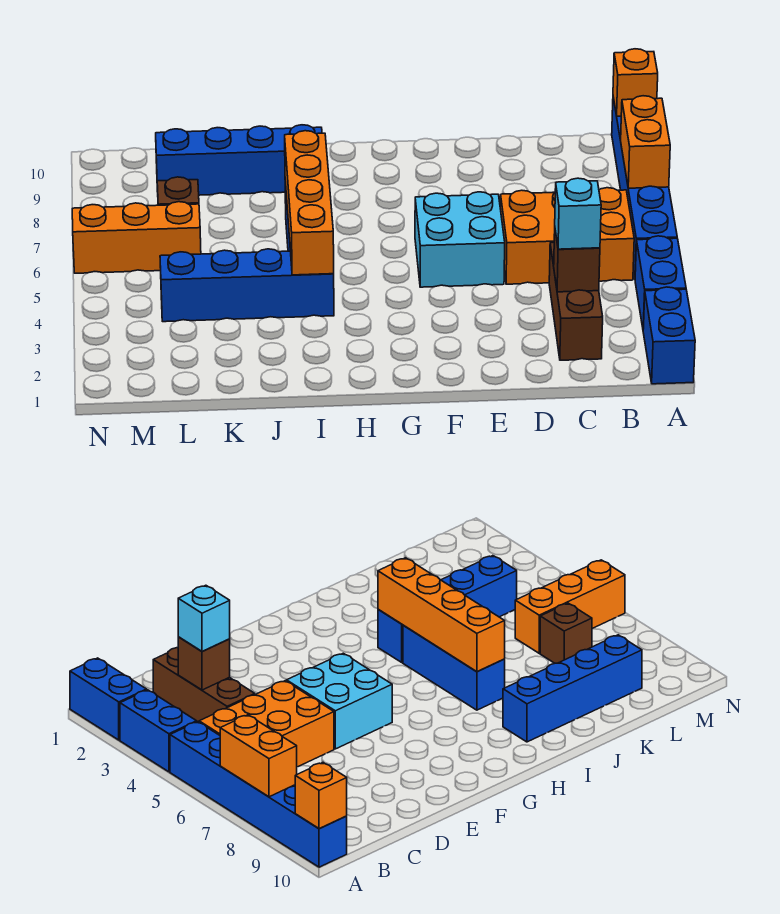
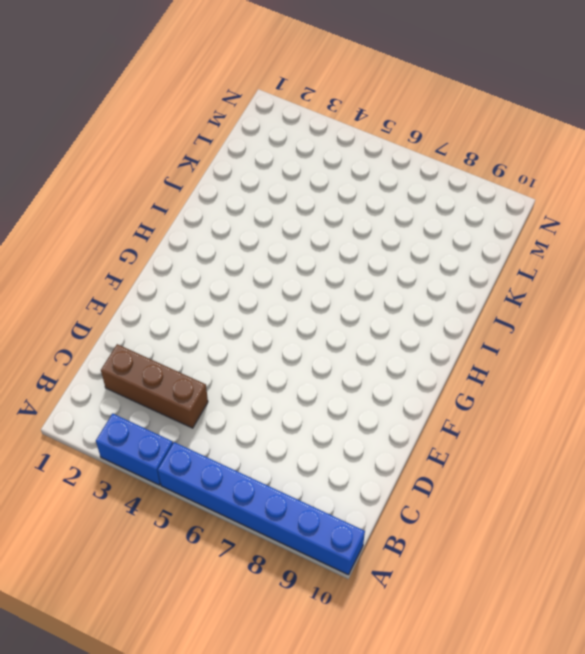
none -> blue 1x2 brick [643,287,695,384]
none -> orange 2x3 brick [500,188,634,284]
none -> cyan 2x2 brick [415,192,505,287]

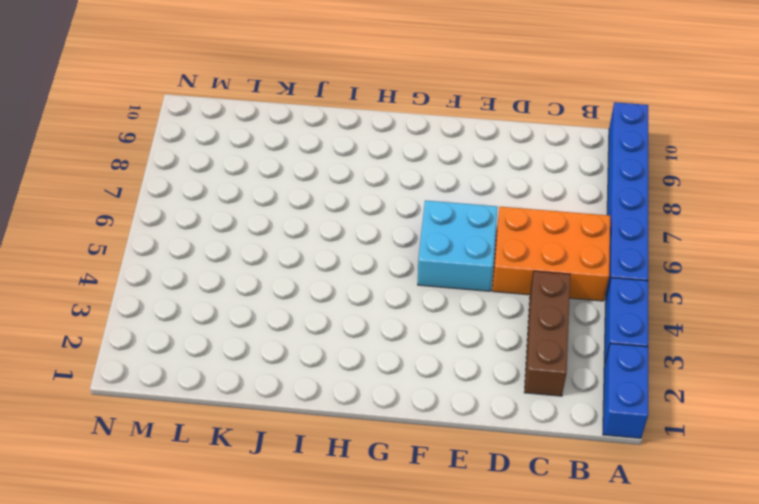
none -> blue 1x4 brick [160,249,334,322]
none -> blue 1x3 brick [403,625,505,710]
none -> blue 1x4 brick [156,125,322,195]

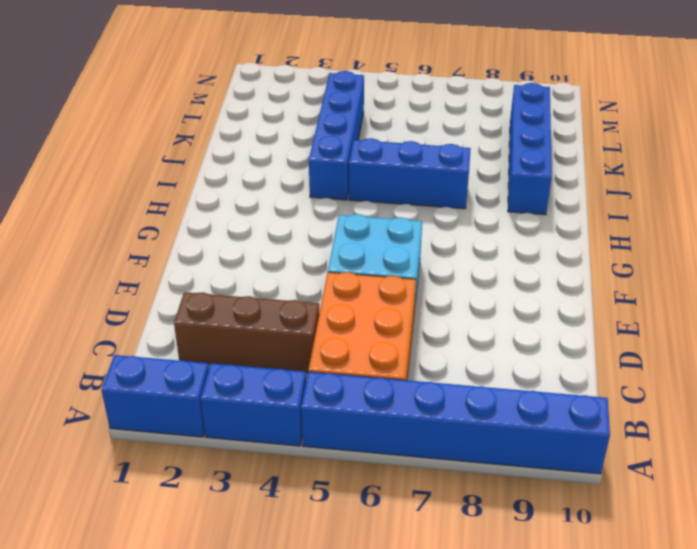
none -> orange 1x3 brick [72,202,201,273]
none -> brown 1x1 brick [157,177,199,205]
none -> orange 1x2 brick [621,96,670,188]

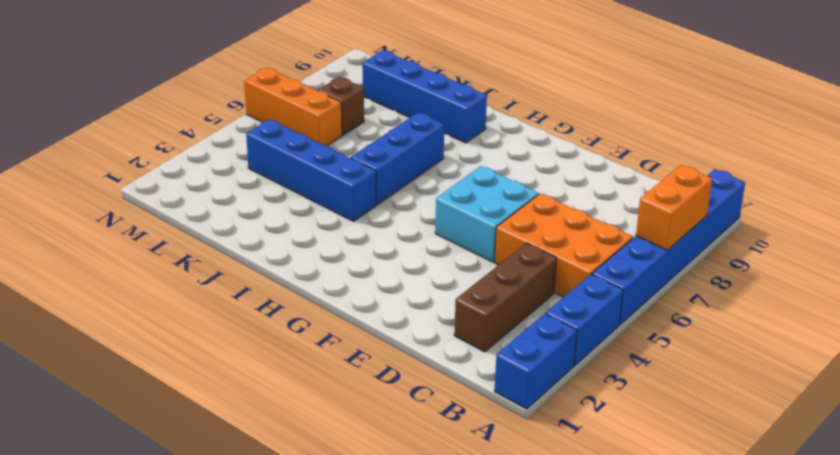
none -> orange 1x1 brick [613,49,658,116]
none -> brown 1x1 brick [554,231,600,292]
none -> orange 1x4 brick [285,131,334,275]

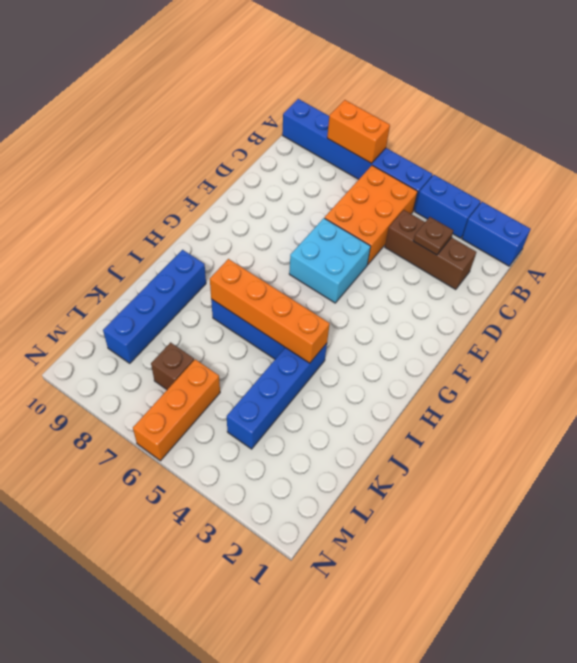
brown 1x1 plate [413,217,454,255] -> brown 1x1 brick [554,231,600,292]
none -> orange 1x1 brick [613,49,658,116]
none -> cyan 1x1 brick [555,178,601,249]

